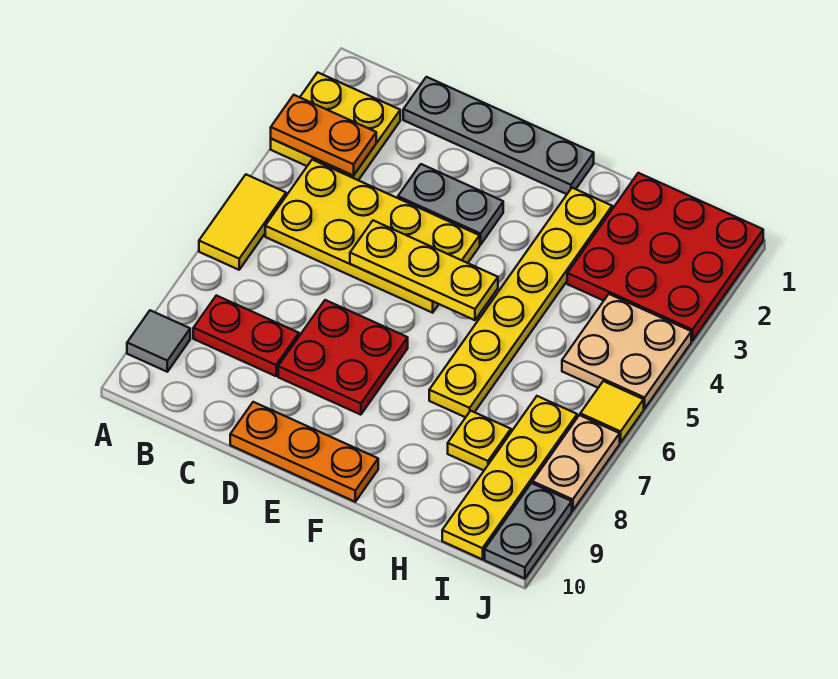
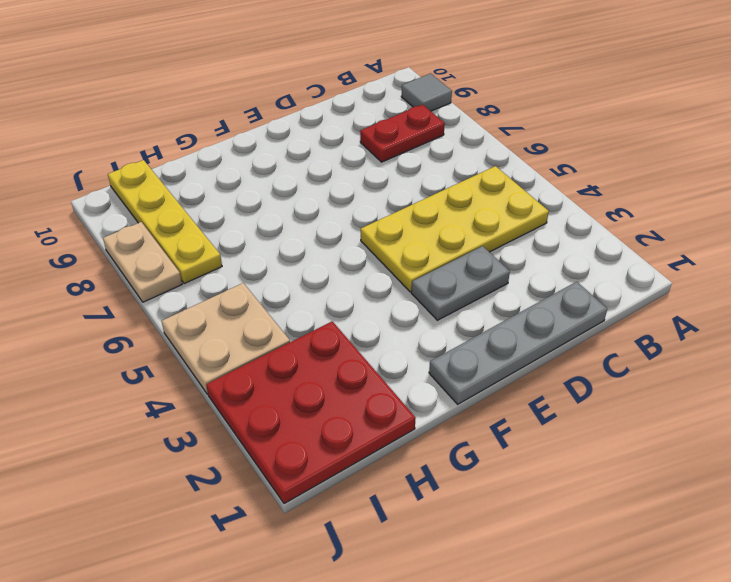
none -> yellow 2x2 plate [271,72,400,180]
none -> yellow 1x2 tile [199,175,286,270]
none -> red 2x2 plate [278,300,408,415]

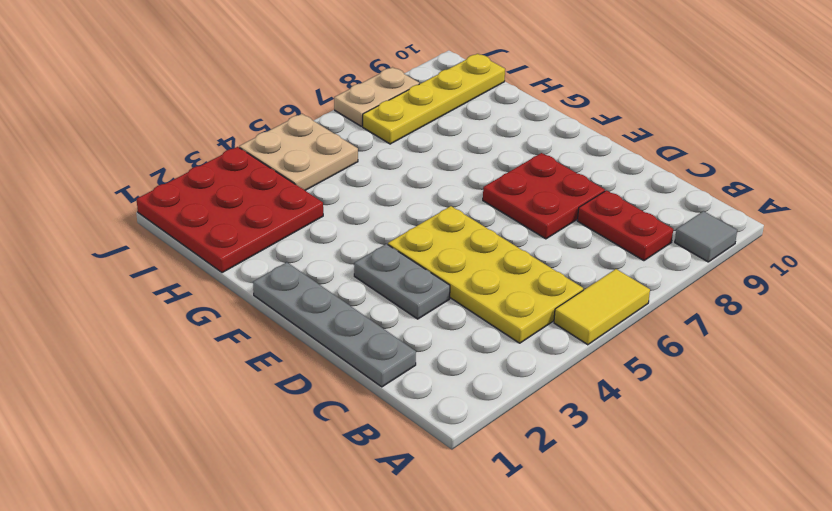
none -> yellow 2x2 plate [271,72,400,180]
none -> orange 1x3 plate [230,402,378,502]
none -> yellow 1x6 plate [429,188,612,417]

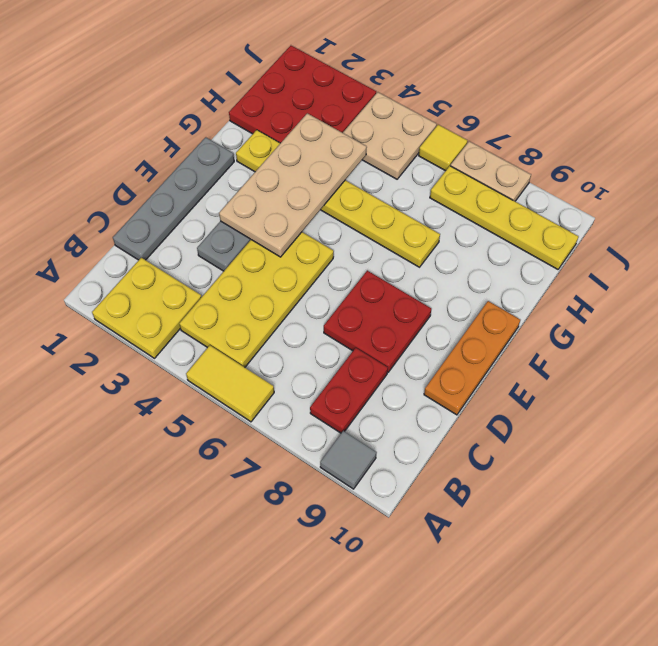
tan 2x4 plate [219,113,367,257] -> none
none -> yellow 1x1 plate [448,411,511,470]
none -> grey 1x2 plate [485,483,572,579]
none -> orange 1x2 plate [271,95,376,176]

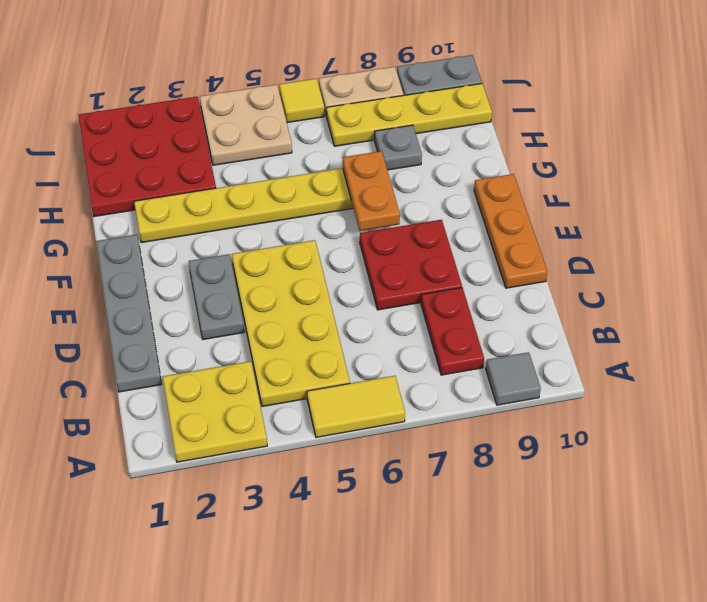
orange 1x2 plate [343,151,400,231] -> orange 1x2 plate moved to [271,95,376,176]
grey 1x1 plate [375,125,422,170] -> yellow 1x1 plate [448,411,511,470]
none -> yellow 1x3 plate [350,220,498,320]

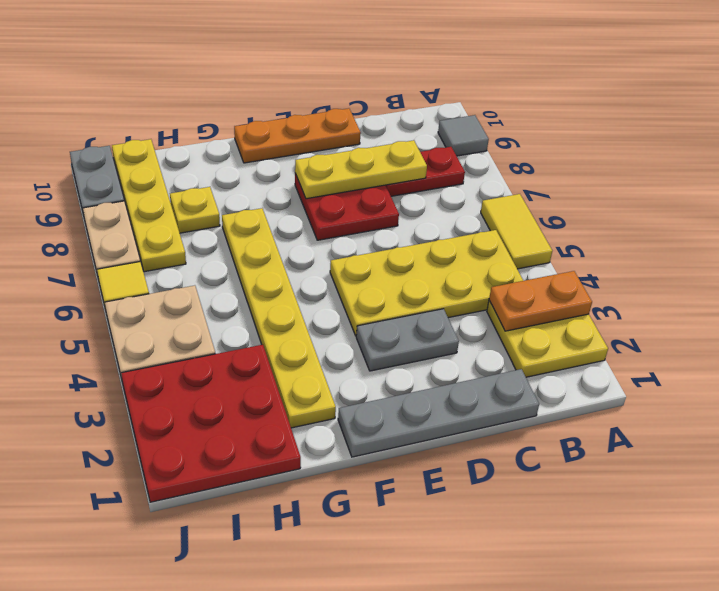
yellow 1x3 plate [295,140,427,199] -> yellow 1x3 plate moved to [350,220,498,320]

